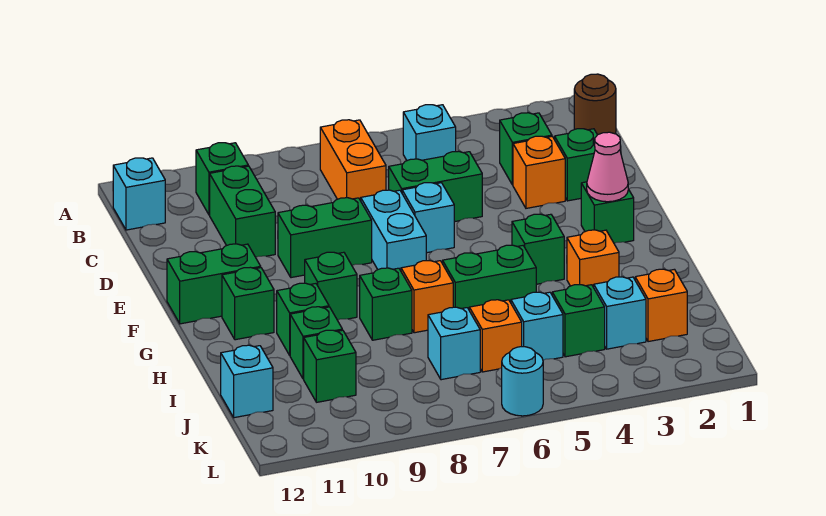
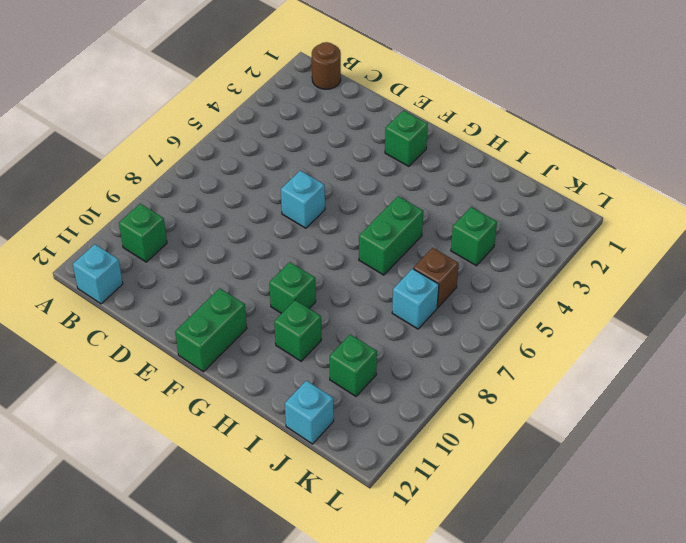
brown 1x1 brick [413,248,459,307] -> orange 1x1 brick [469,300,522,372]
none -> cyan 1x1 brick [403,105,456,161]
none -> orange 1x2 brick [320,120,386,201]
none -> green 1x1 brick [500,113,552,185]
none -> green 1x2 brick [210,166,275,257]

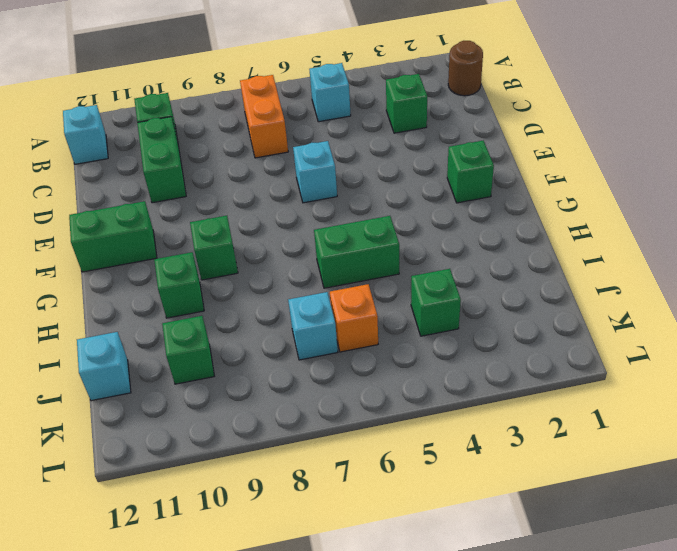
none -> green 1x1 brick [554,129,597,201]
none -> orange 1x1 brick [513,136,565,208]
none -> green 1x2 brick [389,151,482,222]
none -> cyan 1x2 brick [361,190,426,271]

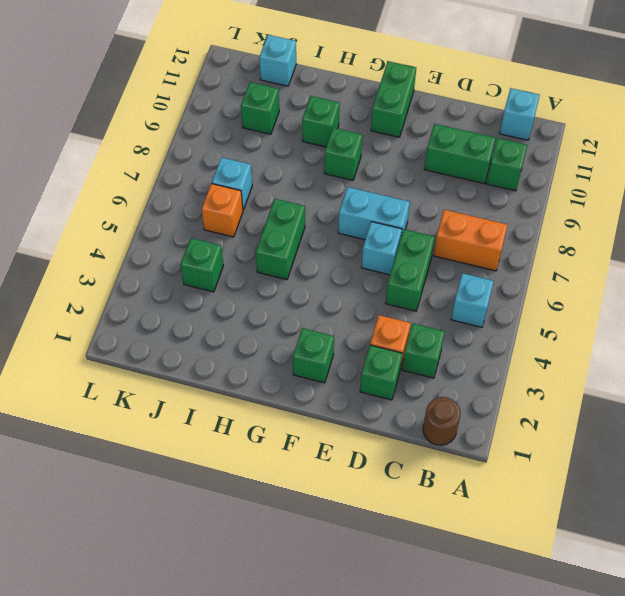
none -> green 1x2 brick [278,198,372,278]
none -> green 1x1 brick [512,214,564,284]
none -> green 1x1 brick [222,267,274,340]
none -> orange 1x1 brick [567,230,619,287]

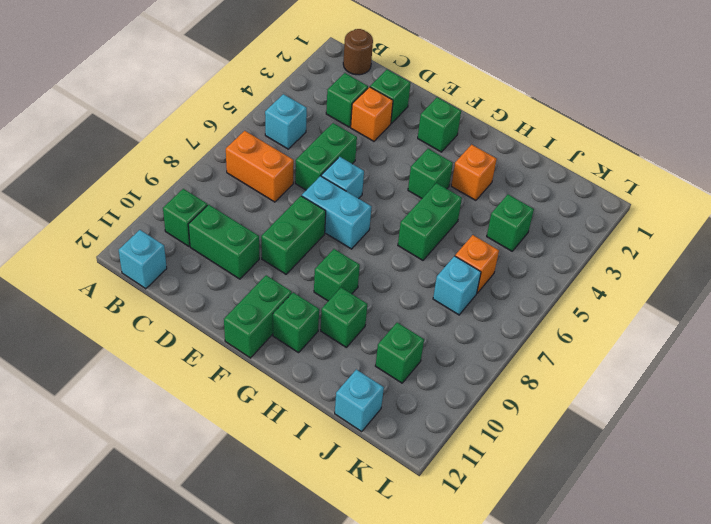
none -> orange 1x1 brick [401,261,453,333]
none -> green 1x1 brick [360,268,412,340]
none -> green 1x1 brick [290,307,342,379]
none -> orange 1x1 brick [635,269,687,342]

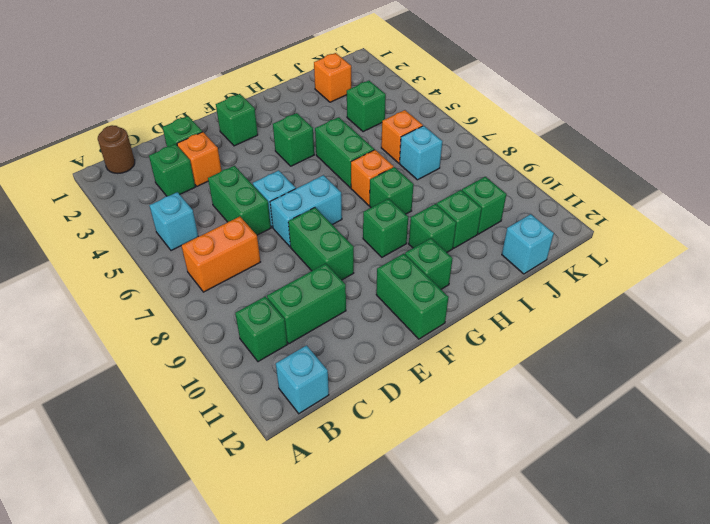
none -> orange 1x1 brick [567,230,619,287]
none -> cyan 1x1 brick [594,277,646,349]
none -> cyan 1x1 brick [511,292,563,360]
none -> cyan 1x1 round brick [502,347,543,416]

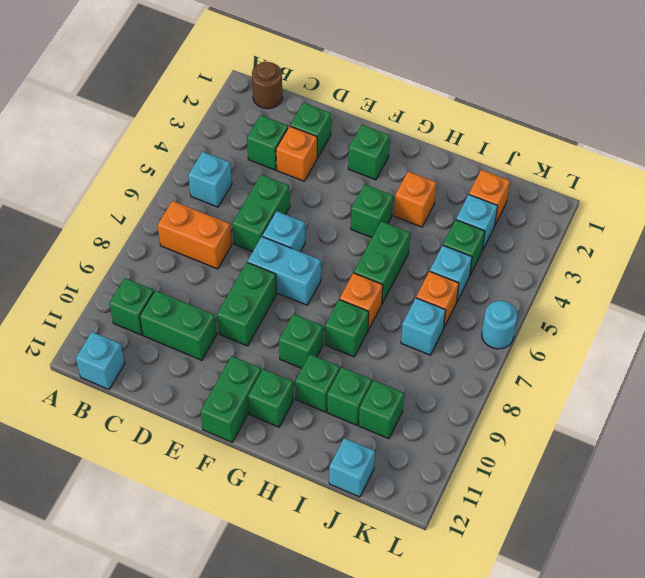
none -> pink 1x1 cone [587,132,628,202]

